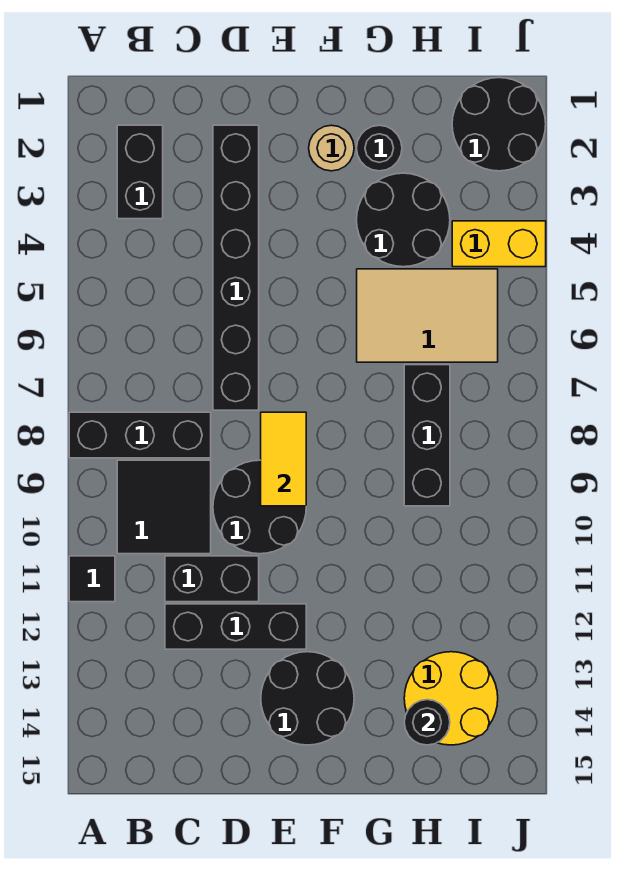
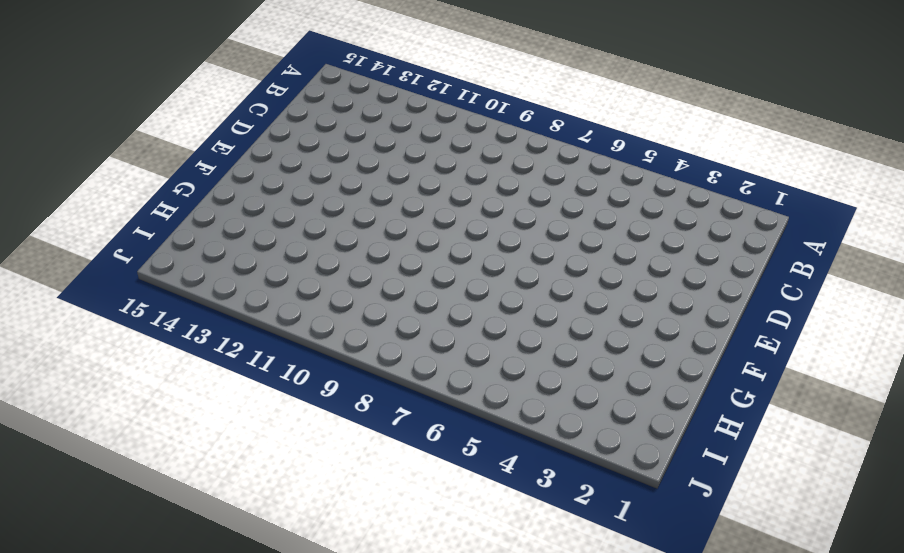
none -> black 1x3 brick [69,412,211,458]
none -> black 1x1 tile [69,556,115,602]
none -> black 1x2 brick [117,125,163,219]

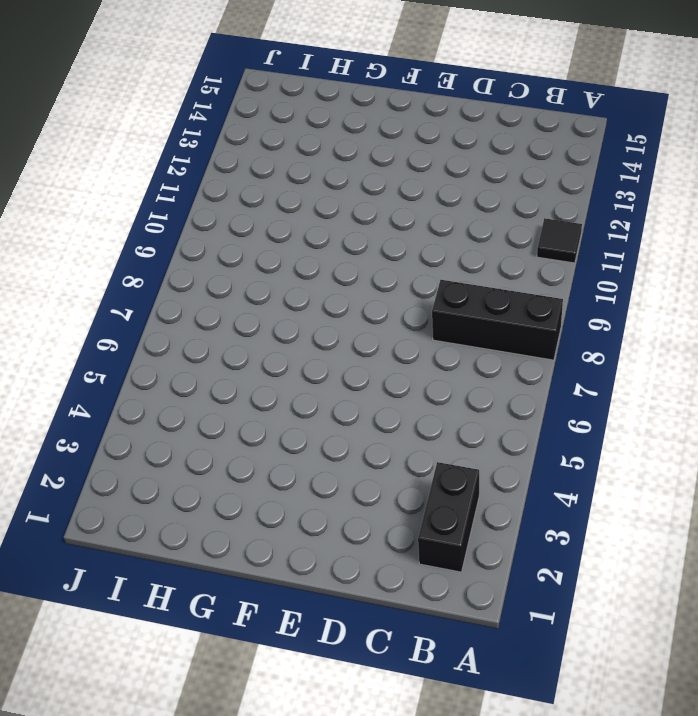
none -> black 2x2 tile [117,460,211,554]
none -> black 1x2 brick [165,556,259,602]
none -> black 1x3 brick [165,604,306,649]

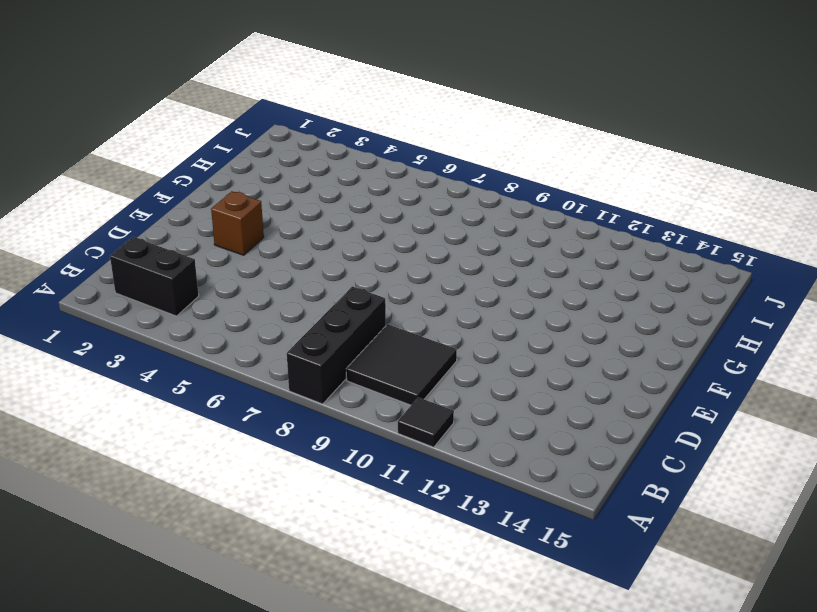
brown 1x1 brick [211,191,264,255] -> none
none -> black 1x2 brick [165,556,259,602]
none -> black 1x3 brick [165,604,306,649]
none -> black 1x6 brick [213,125,259,410]

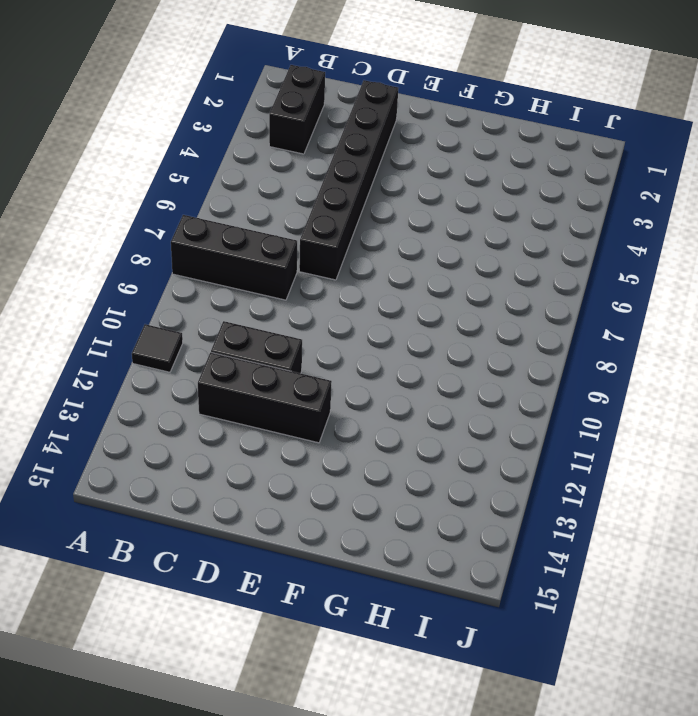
none -> black 2x2 tile [117,460,211,554]
none -> black 2x2 round brick [213,460,306,554]
none -> black 2x2 round brick [261,652,354,745]

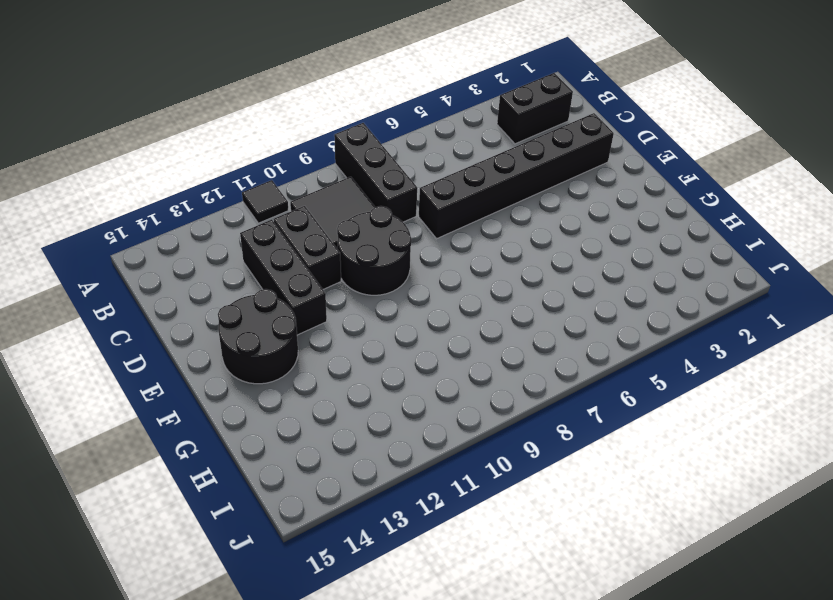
none -> tan 1x1 round brick [309,125,354,171]
none -> black 1x1 round brick [357,125,402,171]
none -> black 2x2 round brick [357,173,450,267]

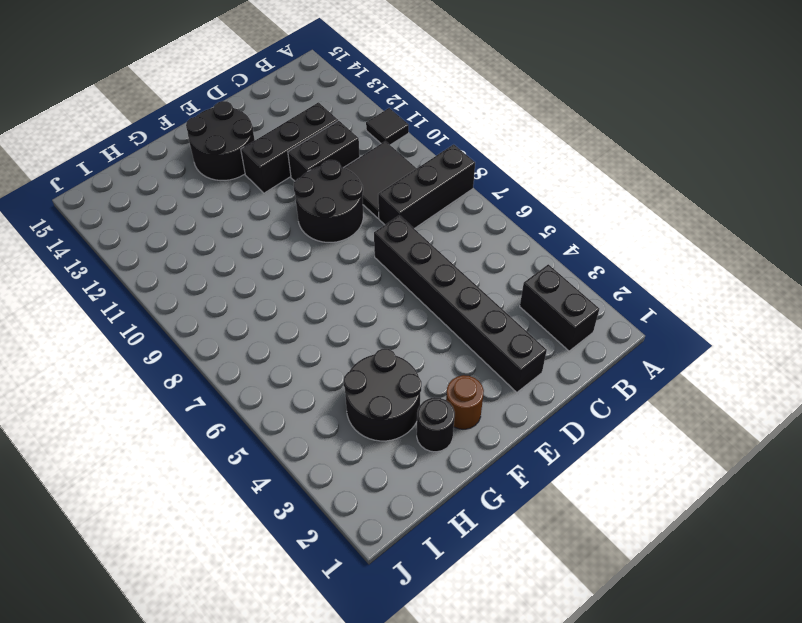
brown 1x1 round brick [446,375,484,429] -> tan 1x1 round brick [309,125,354,171]
none -> tan 2x3 tile [357,269,498,362]
none -> black 1x3 brick [404,365,450,506]
none -> yellow 2x2 round brick [404,652,498,745]

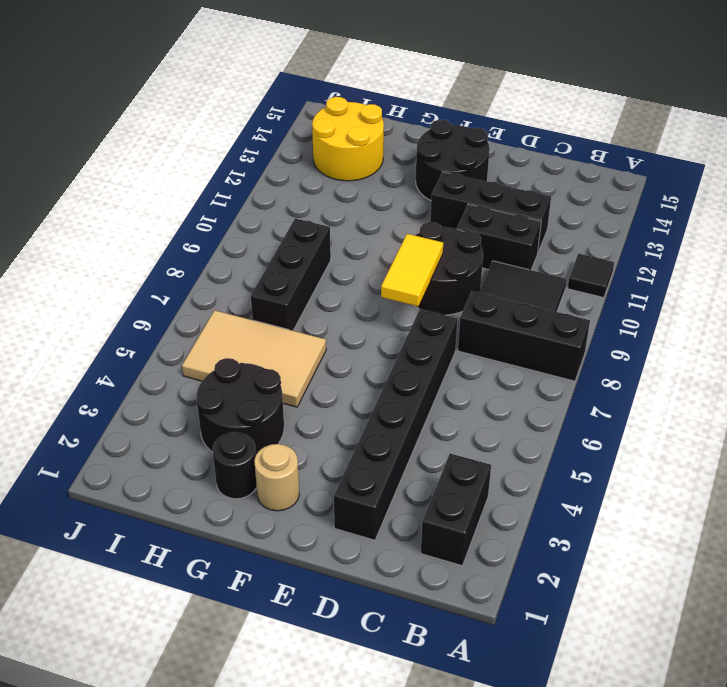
none -> black 2x2 round brick [452,78,546,171]
none -> yellow 1x2 brick [452,221,546,267]
none -> black 1x1 round brick [404,700,450,745]

